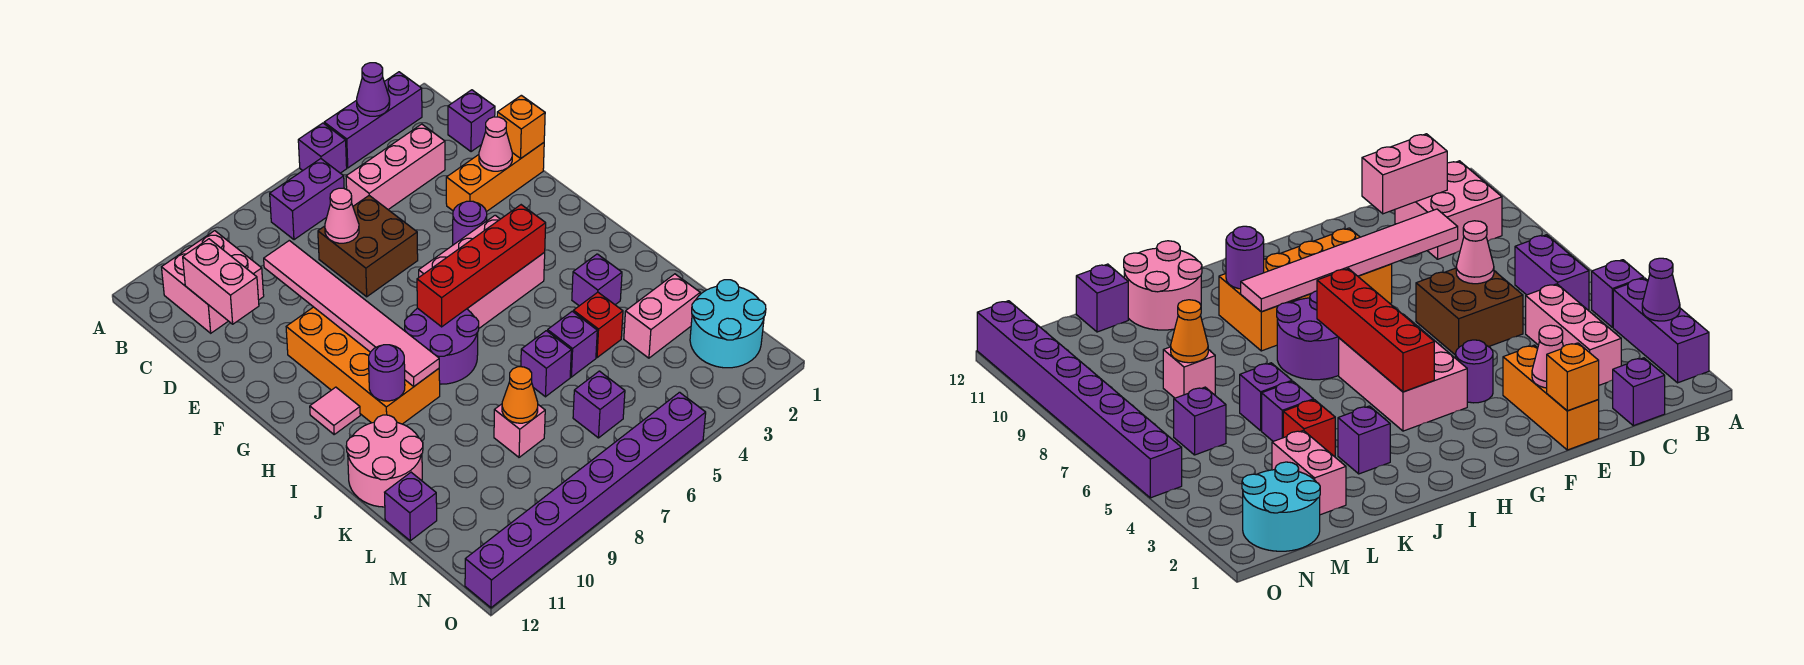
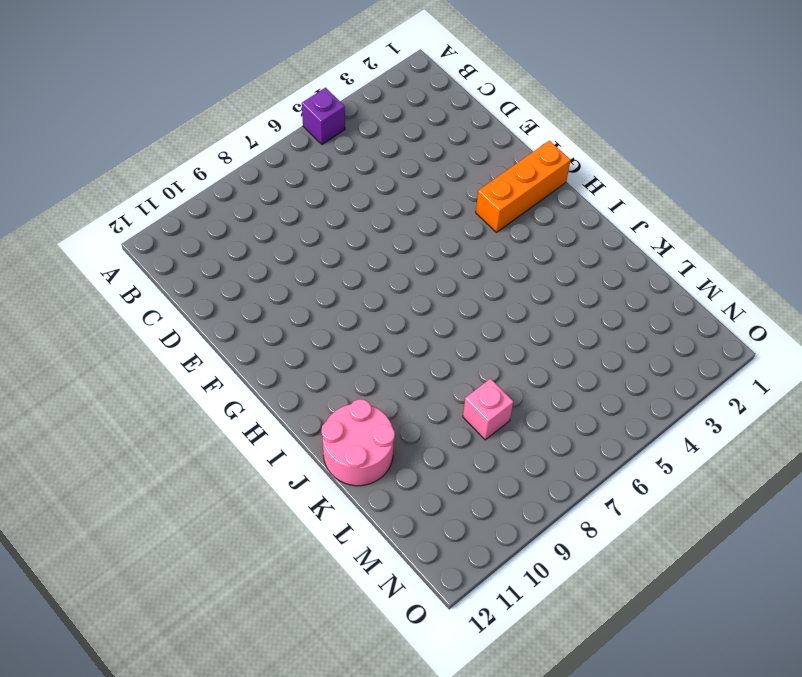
orange 1x3 brick [476,141,571,232] -> orange 1x3 brick moved to [446,143,544,212]
none -> purple 1x3 brick [324,72,422,168]
none -> purple 1x2 brick [270,159,344,240]
none -> pink 2x2 brick [162,231,264,333]
none -> purple 1x1 brick [448,90,495,152]

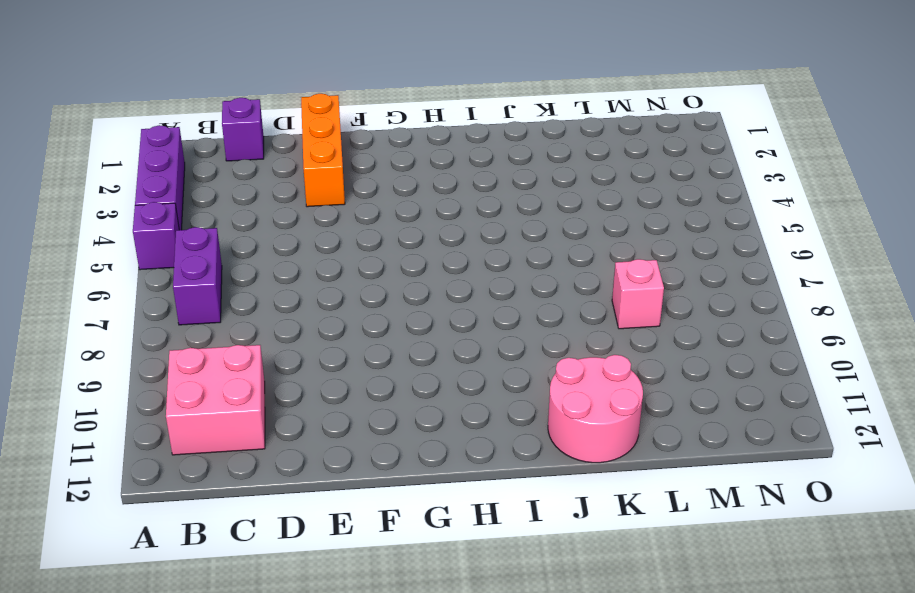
none -> pink 1x3 brick [346,124,445,209]
none -> brown 2x2 brick [318,196,418,297]
none -> purple 1x1 round brick [453,201,487,245]
none -> orange 2x4 brick [286,307,440,424]

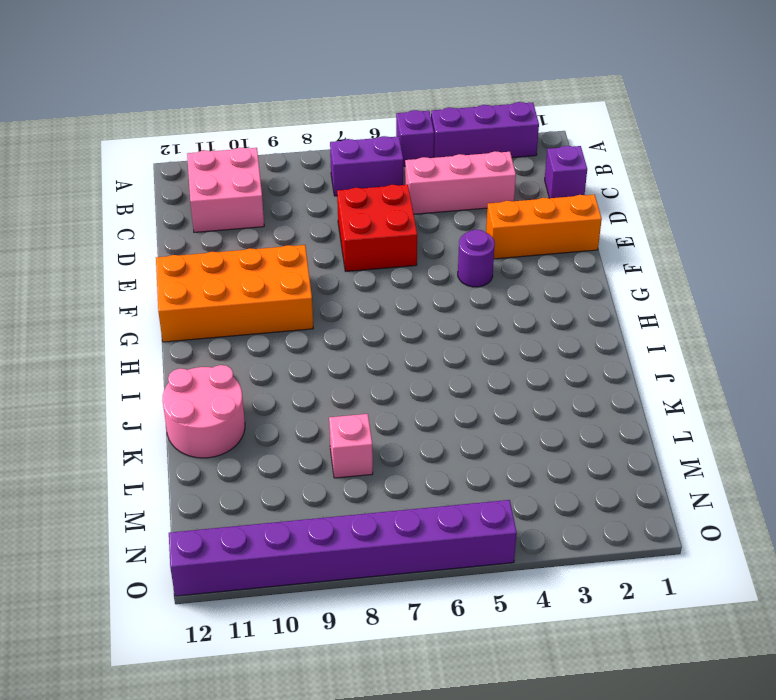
red 2x2 brick [337,185,417,271] -> brown 2x2 brick [318,196,418,297]
orange 2x4 brick [156,245,313,342] -> orange 2x4 brick turned to [286,307,440,424]
none -> pink 2x3 brick [419,215,545,328]
none -> purple 2x2 round brick [405,308,479,384]
none -> pink 1x1 tile [310,387,360,434]
none -> purple 1x1 brick [572,254,622,306]

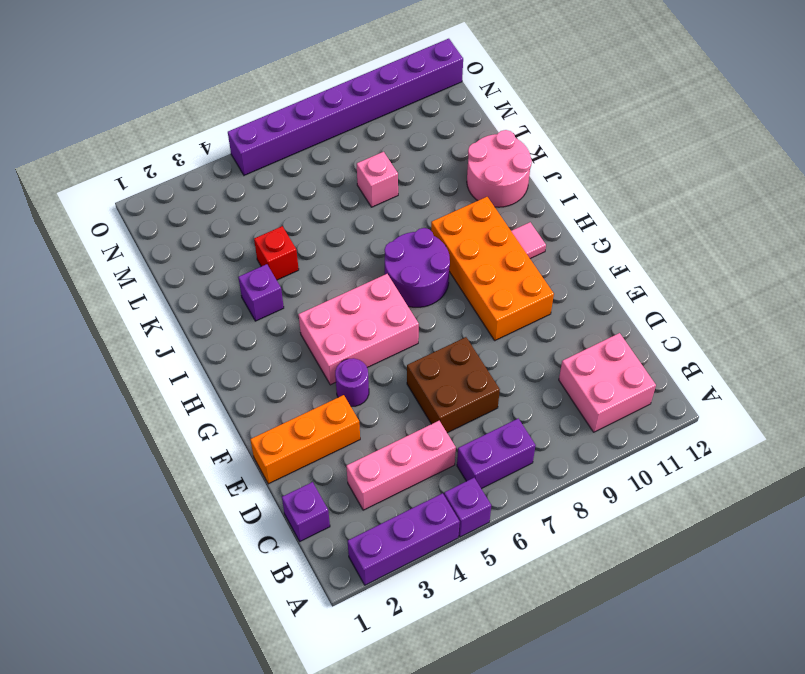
none -> purple 1x1 brick [547,311,597,377]
none -> purple 1x1 brick [521,331,571,397]
none -> pink 1x2 brick [624,274,700,358]
none -> purple 1x1 brick [385,472,437,541]

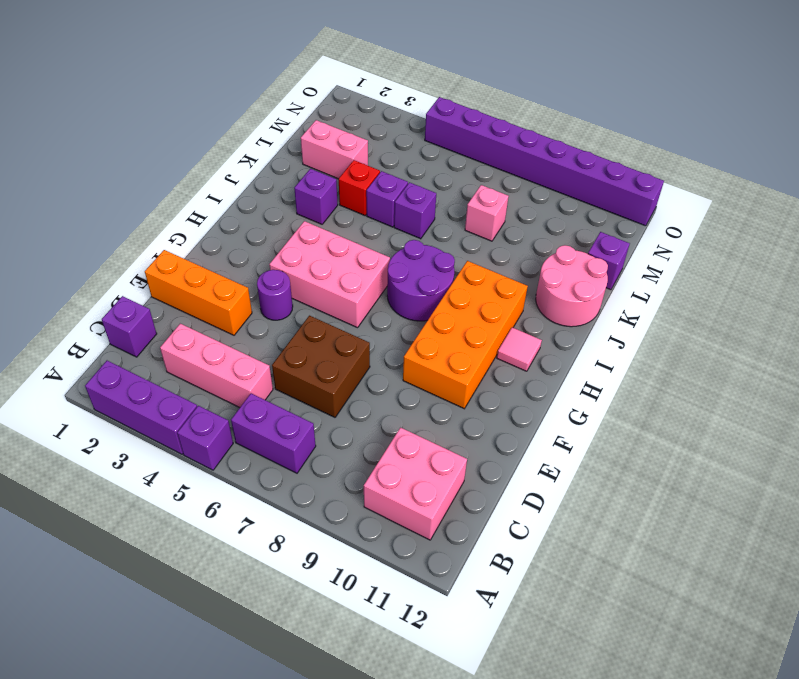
none -> cyan 2x2 round brick [690,280,766,368]
none -> purple 1x1 brick [573,371,625,438]
none -> purple 1x1 cone [357,63,390,116]
none -> pink 1x2 brick [183,239,259,324]

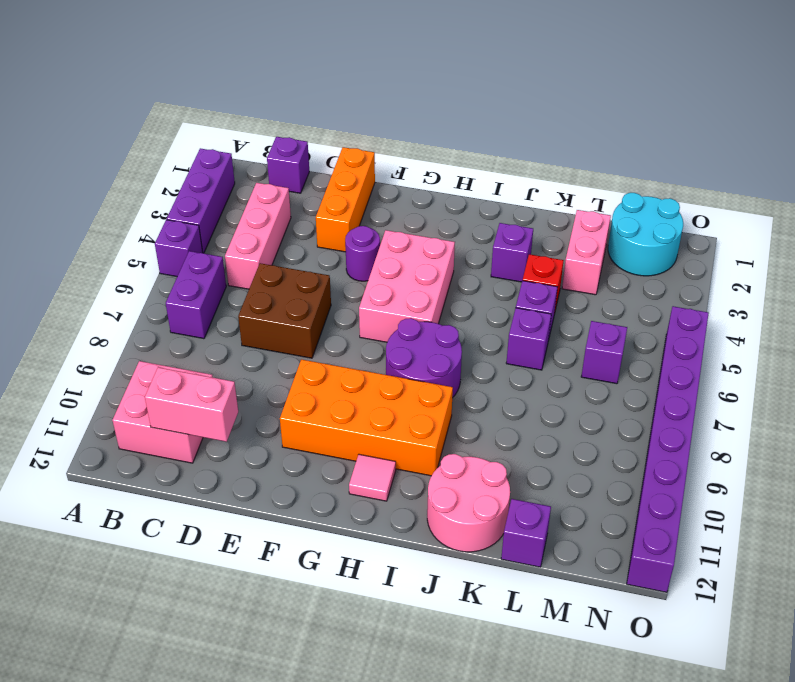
none -> pink 1x1 brick [494,404,545,457]
none -> purple 1x1 cone [357,63,390,116]
none -> pink 1x1 cone [325,188,359,243]
none -> pink 1x6 tile [264,241,439,386]

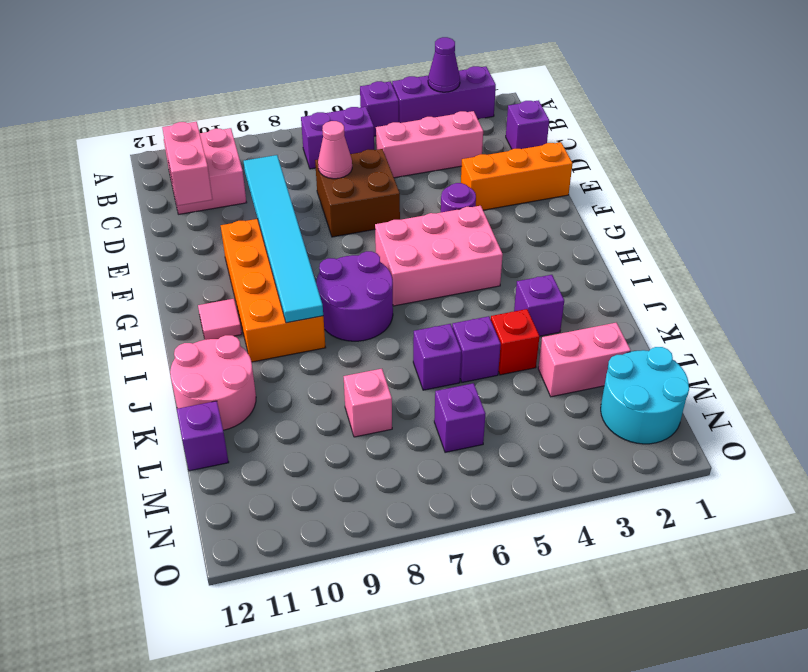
cyan 1x6 tile [244,155,323,323] -> pink 1x6 tile [264,241,439,386]
none -> purple 1x8 brick [465,392,706,608]
none -> orange 1x1 brick [497,95,545,159]
none -> pink 1x1 cone [479,117,512,171]
none -> red 1x4 brick [417,205,546,327]

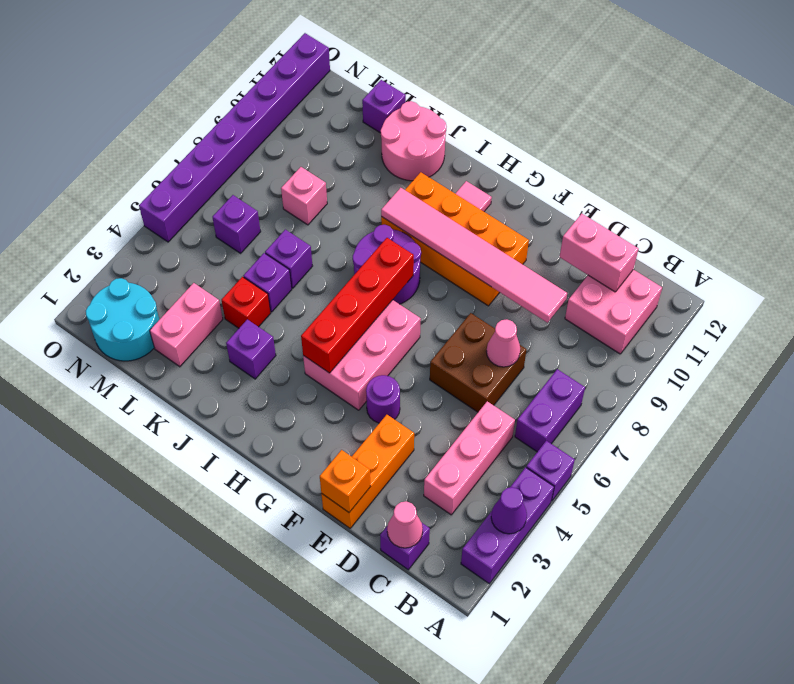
pink 1x1 cone [387,501,423,548] -> pink 1x1 cone moved to [479,117,512,171]
none -> purple 1x1 round brick [369,345,405,401]
none -> orange 1x1 cone [502,367,538,423]

